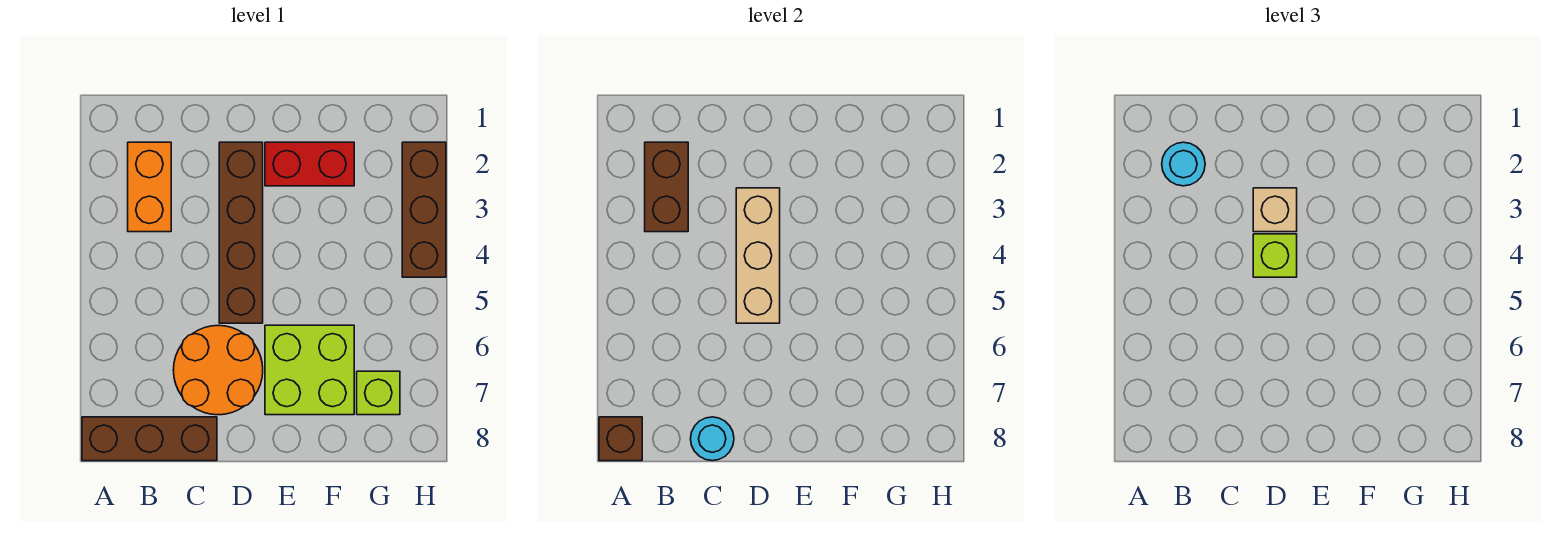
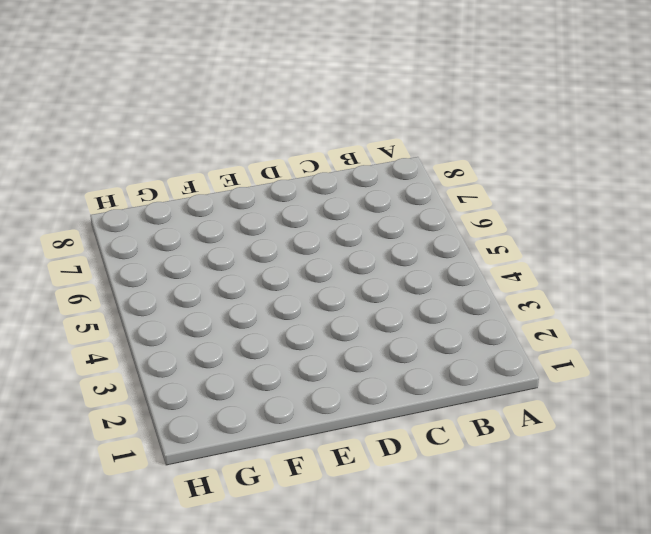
none -> brown 1x3 brick [82,417,217,461]
none -> orange 1x2 brick [128,142,171,232]
none -> orange 2x2 round brick [173,325,263,415]

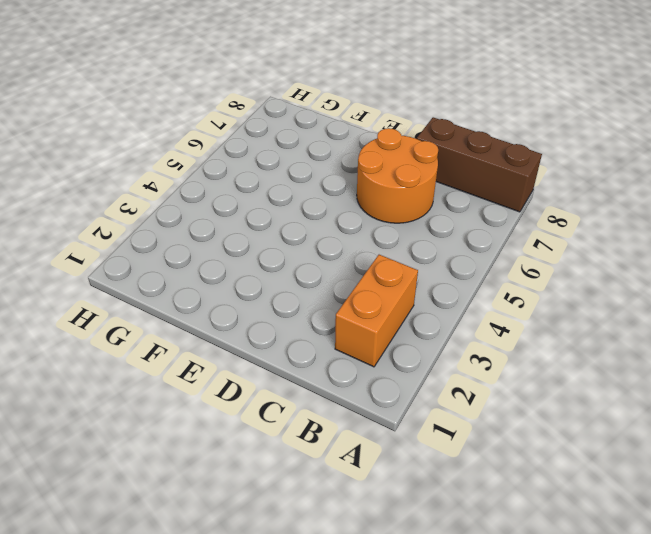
none -> brown 1x4 brick [219,142,263,323]
none -> red 1x2 brick [265,142,354,186]
none -> lime 2x2 brick [265,325,354,415]

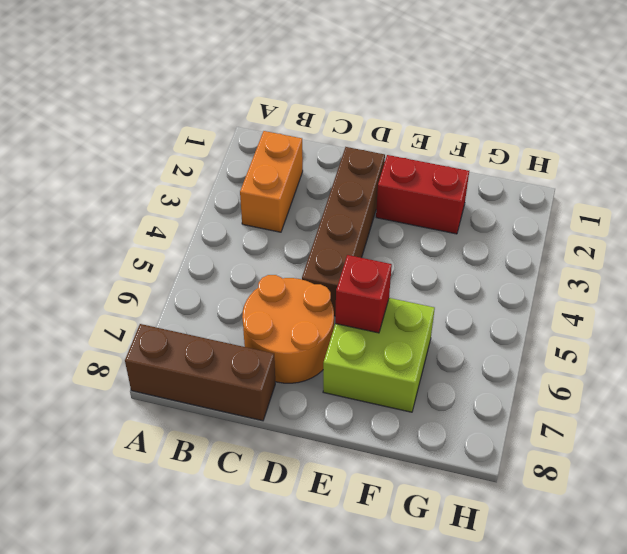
red 1x1 brick [335,255,392,333] -> none
none -> lime 1x1 brick [357,371,400,415]
none -> brown 1x3 brick [402,142,446,277]
none -> brown 1x1 brick [599,417,642,461]

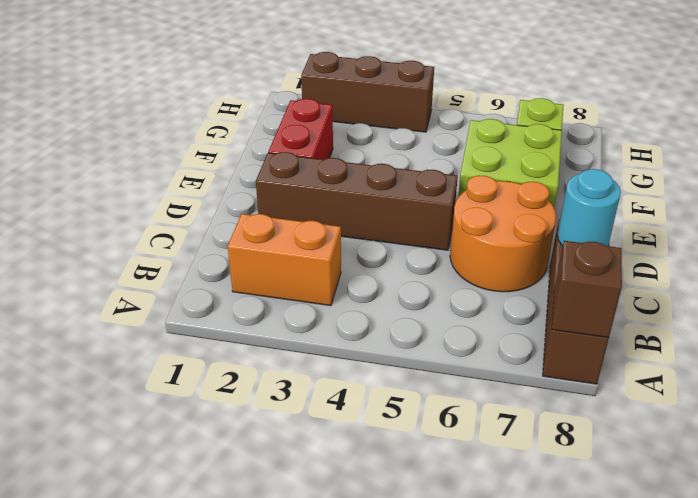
none -> brown 1x2 brick [645,142,688,232]
none -> tan 1x3 brick [736,188,780,323]
none -> cyan 1x1 round brick [1162,142,1205,186]

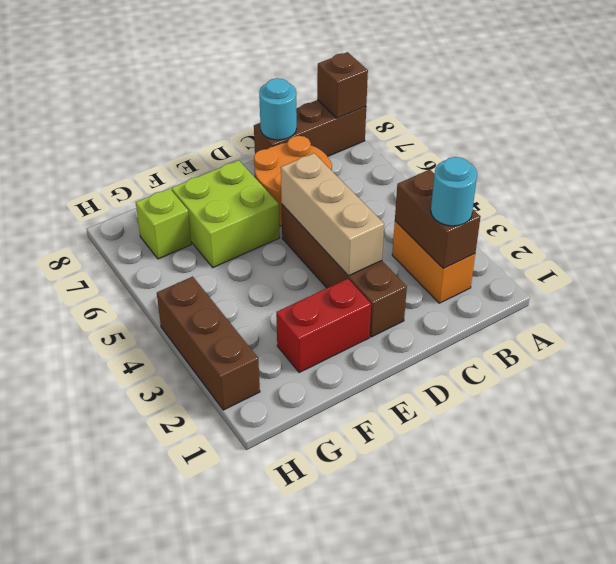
none -> tan 1x1 brick [1253,188,1297,232]
none -> lime 1x1 brick [1253,234,1297,277]

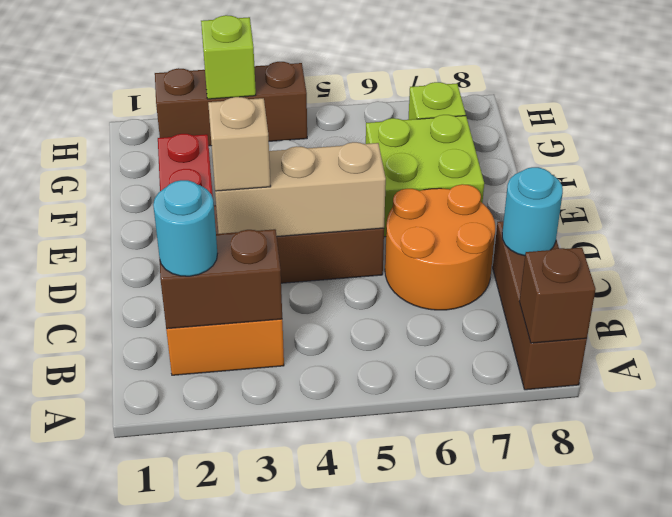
lime 1x1 brick [201,15,256,99] -> lime 1x1 brick moved to [1253,234,1297,277]

